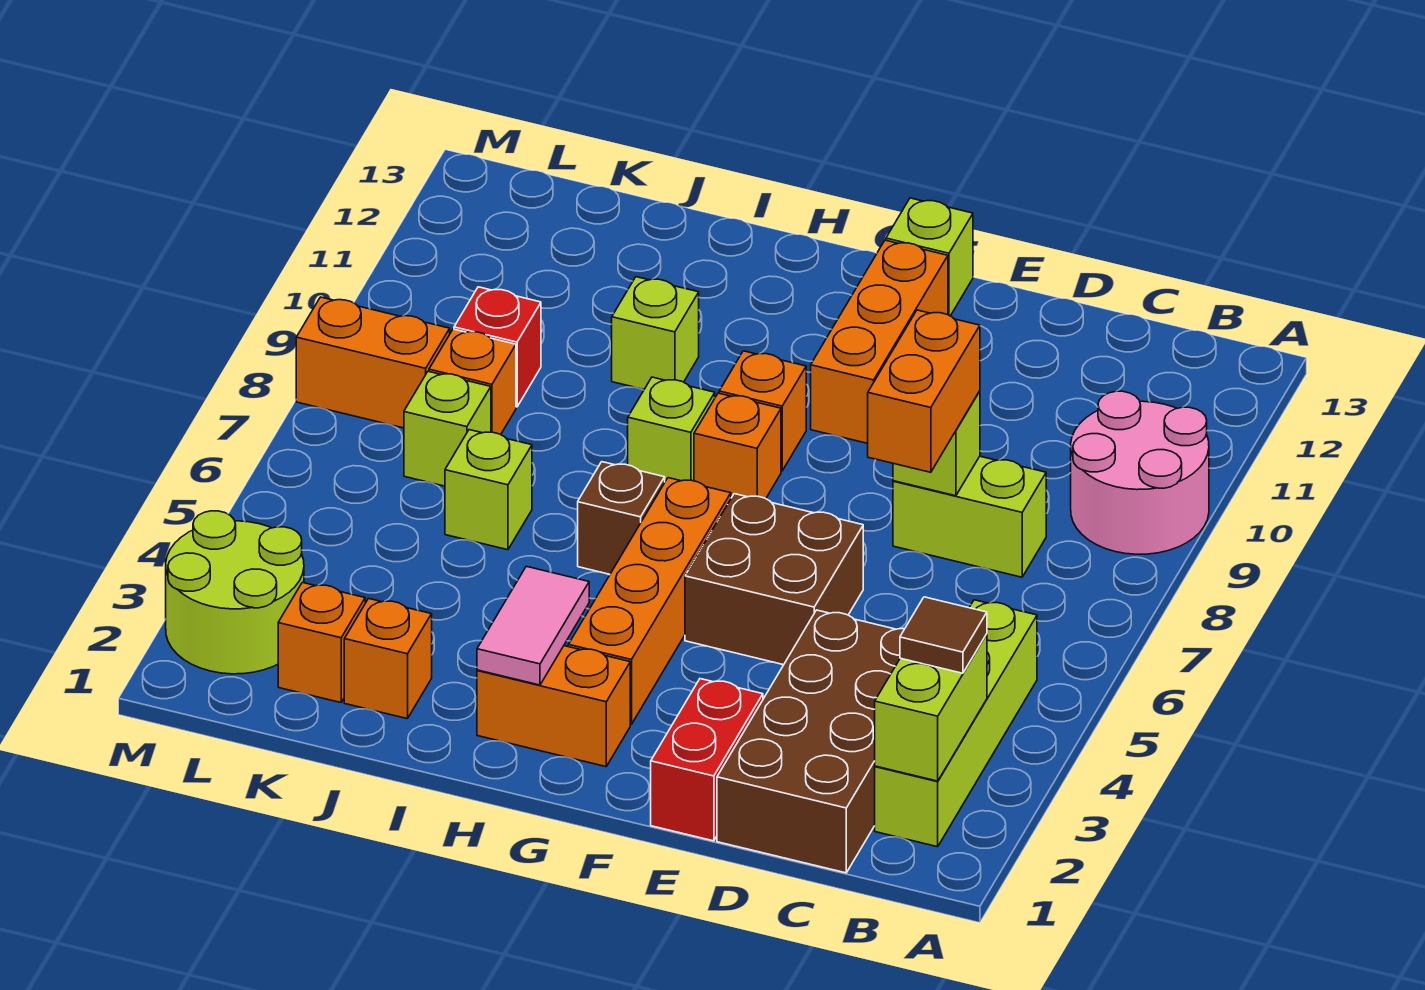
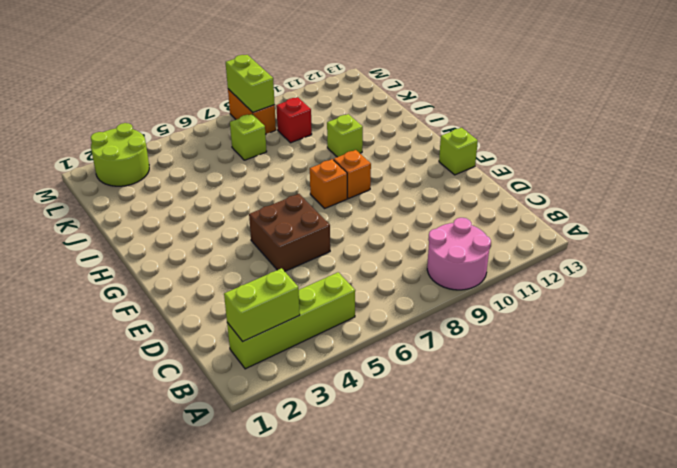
lime 1x2 brick [226,55,275,112] -> lime 1x2 brick moved to [893,456,1046,577]
none -> brown 2x4 brick [717,610,904,873]
none -> red 1x2 brick [651,679,763,841]
none -> orange 1x3 brick [811,240,948,443]

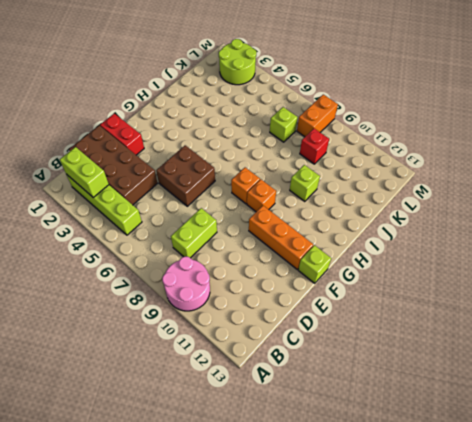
none -> orange 1x2 brick [477,646,630,767]
none -> orange 1x4 brick [568,478,731,724]
none -> brown 1x1 brick [578,462,665,574]

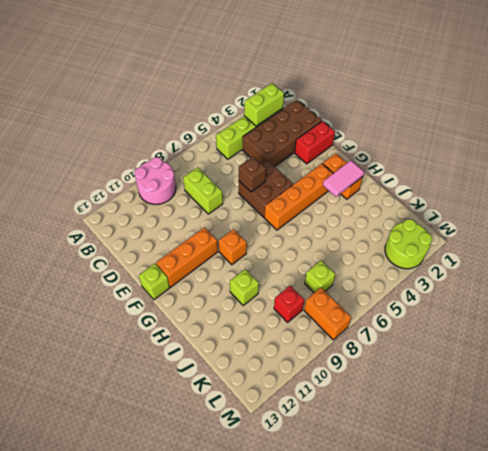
brown 1x1 brick [239,157,266,192] -> brown 1x1 brick moved to [578,462,665,574]
none -> orange 1x1 brick [694,393,781,499]
none -> lime 1x1 brick [628,377,715,481]
none -> orange 1x1 brick [344,599,432,719]

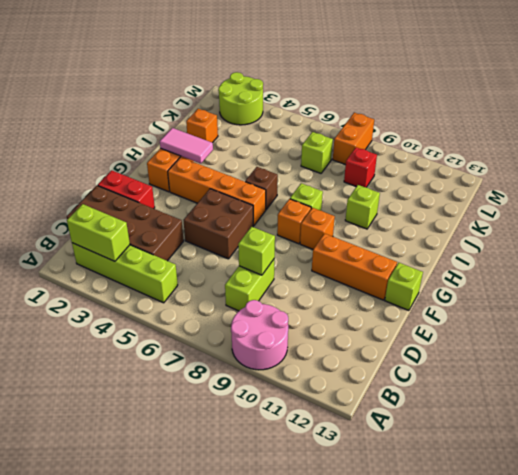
none -> lime 1x1 brick [445,430,532,550]
none -> orange 1x1 brick [278,582,365,703]
none -> orange 1x1 brick [429,329,516,435]

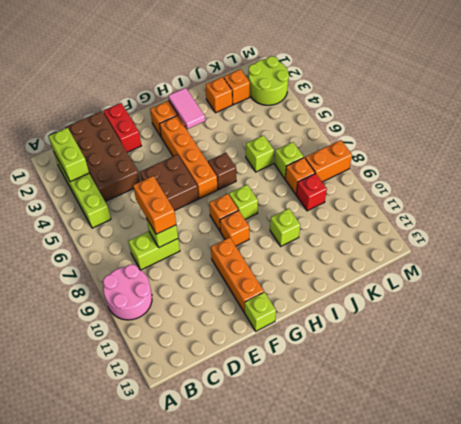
none -> brown 1x1 tile [900,597,987,673]

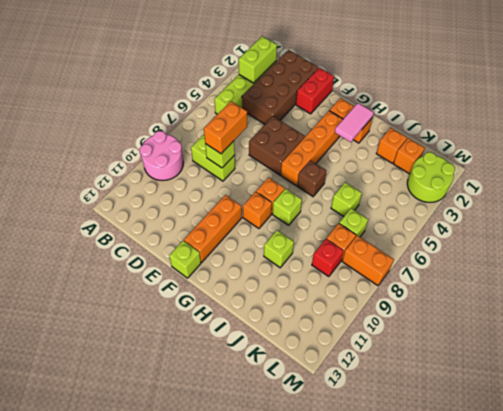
none -> brown 1x1 tile [900,597,987,673]

